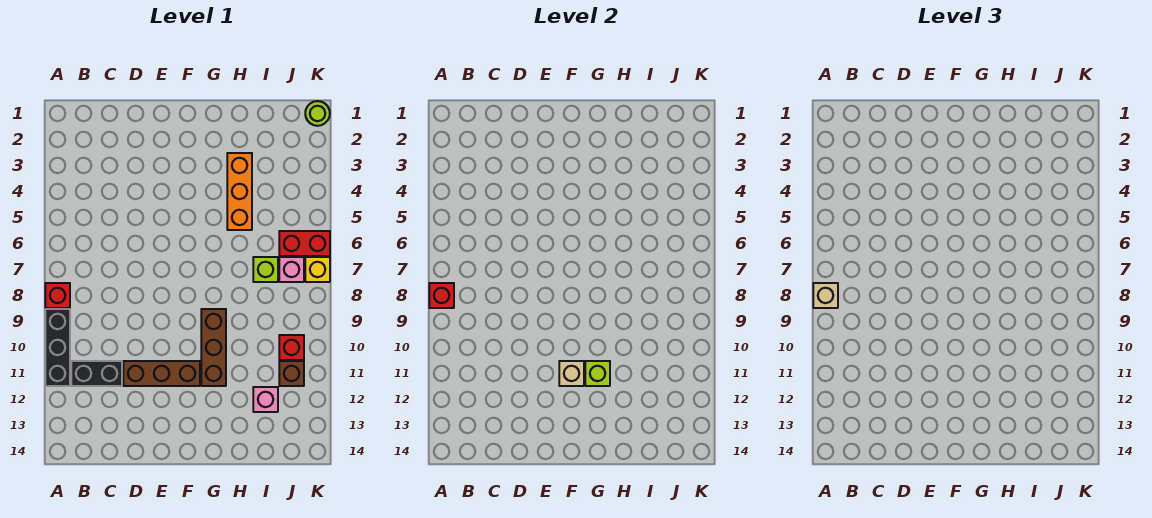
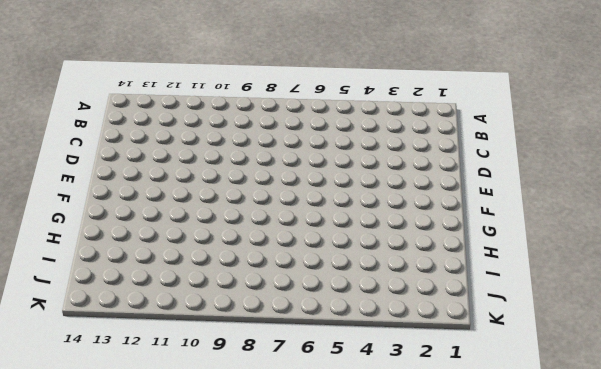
none -> red 1x1 brick [45,283,70,308]
none -> black 1x3 brick [45,309,70,386]
none -> black 1x2 brick [71,361,122,386]

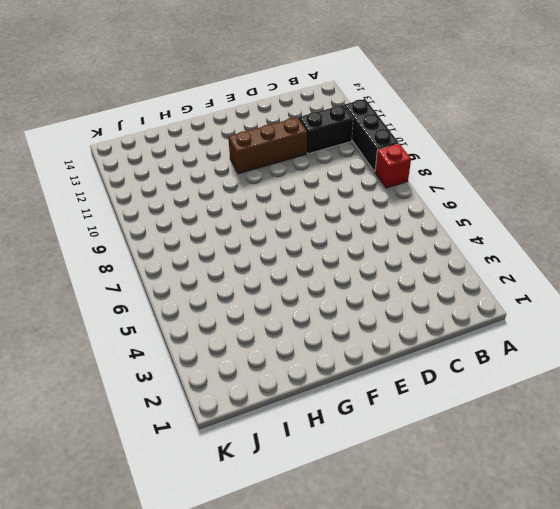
none -> brown 1x3 brick [201,309,226,386]
none -> orange 1x3 brick [227,153,252,230]
none -> lime 1x1 brick [253,257,278,282]

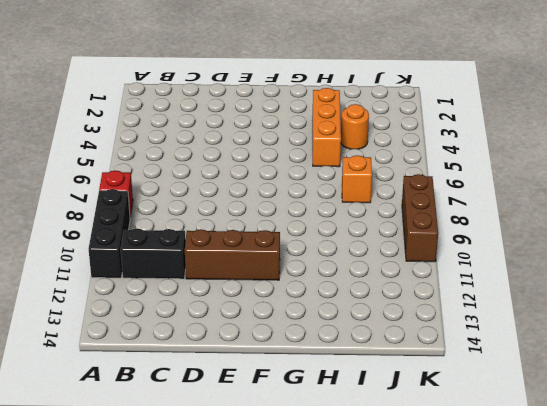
orange 1x1 round brick [341,104,369,149] -> none
orange 1x1 brick [342,155,372,203] -> lime 1x1 brick [253,257,278,282]
brown 1x3 brick [402,174,438,262] -> brown 1x3 brick moved to [201,309,226,386]
none -> pink 1x1 brick [253,387,278,412]
none -> red 1x2 brick [279,231,330,256]
none -> pink 1x1 brick [279,257,304,282]

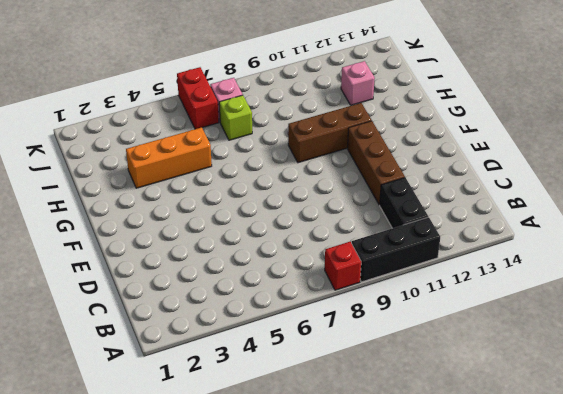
none -> red 1x1 brick [279,335,304,360]
none -> brown 1x1 brick [279,361,304,386]
none -> lime 1x1 round brick [305,101,330,126]

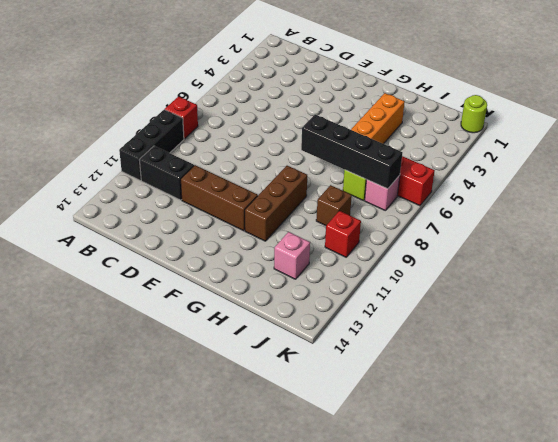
black 1x4 brick [301,115,402,189] -> none
brown 1x1 brick [316,185,352,226] -> brown 1x1 brick moved to [279,361,304,386]
none -> yellow 1x1 brick [305,257,330,282]
none -> red 1x1 brick [429,283,454,308]
none -> tan 1x1 brick [559,361,584,386]

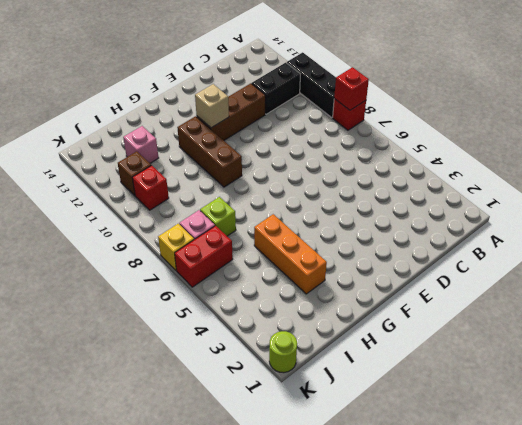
none -> lime 1x1 brick [585,361,610,386]
none -> tan 1x1 brick [813,283,838,308]

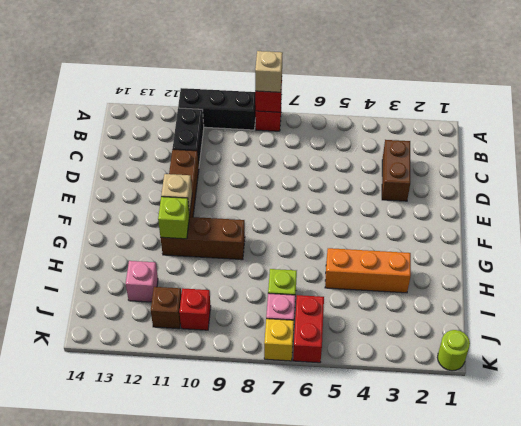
brown 1x2 brick [382,140,410,201] -> none

